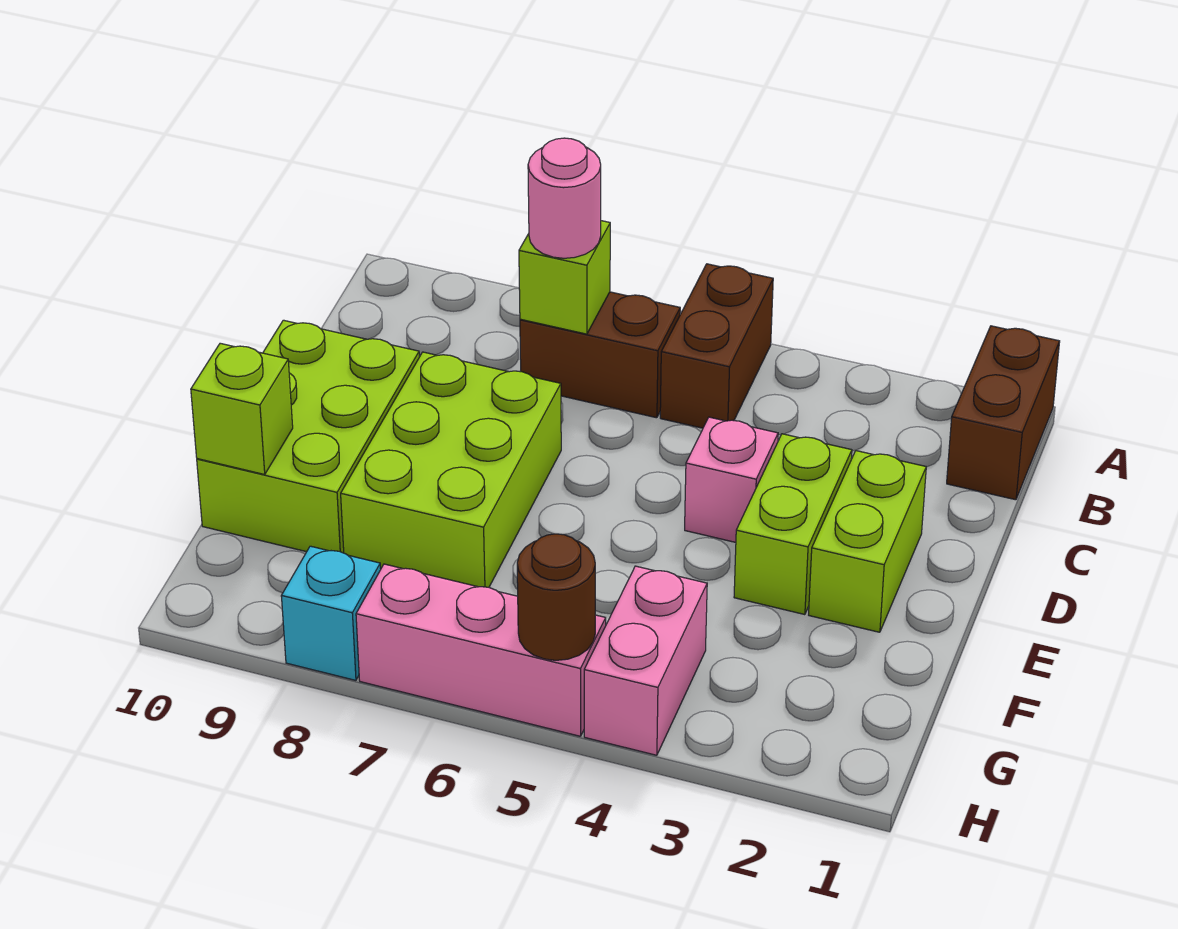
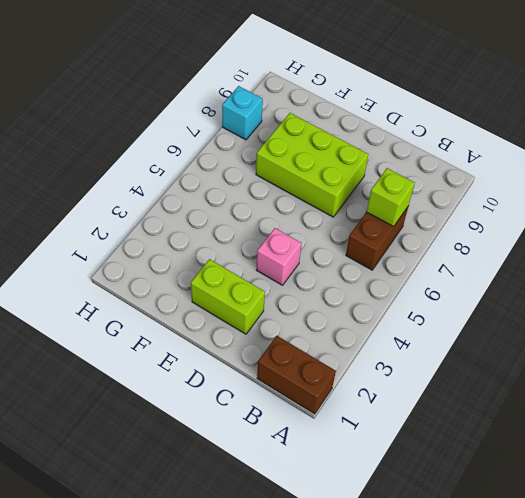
none -> brown 1x2 brick [660,264,773,428]
none -> lime 1x2 brick [734,434,852,615]
none -> lime 2x3 brick [197,320,419,553]

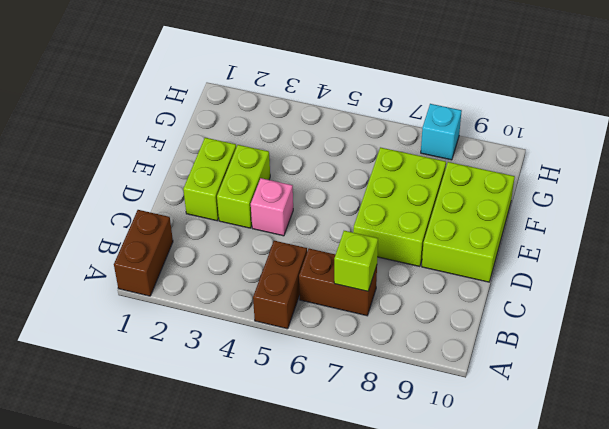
none -> pink 1x2 brick [584,566,707,755]
none -> pink 1x3 brick [356,564,606,736]
none -> lime 1x1 brick [191,343,293,474]

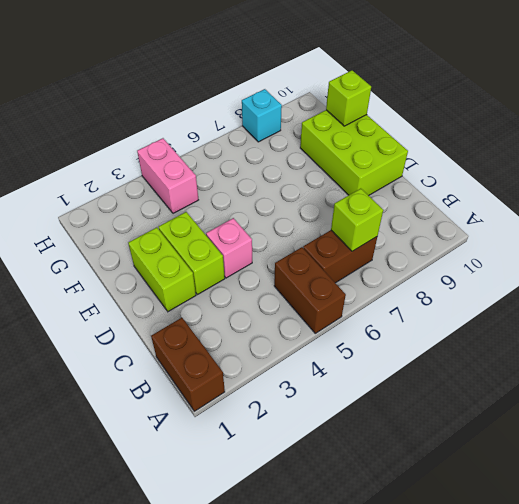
none -> lime 2x3 brick [341,352,561,587]
none -> pink 1x3 brick [356,564,606,736]
none -> brown 1x1 round brick [517,534,595,660]

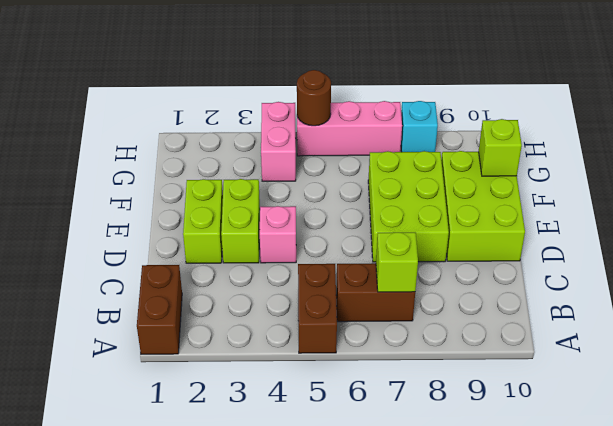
none -> pink 1x1 round brick [528,138,601,258]

